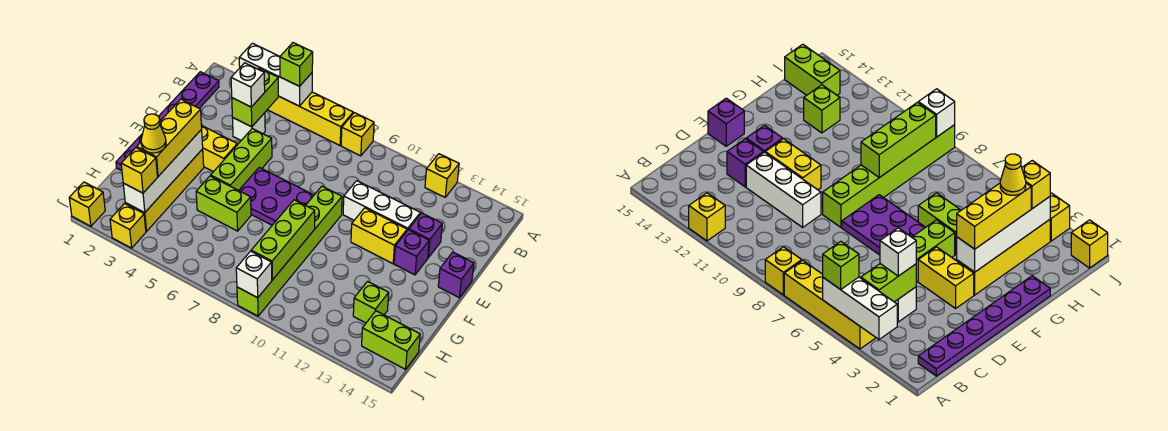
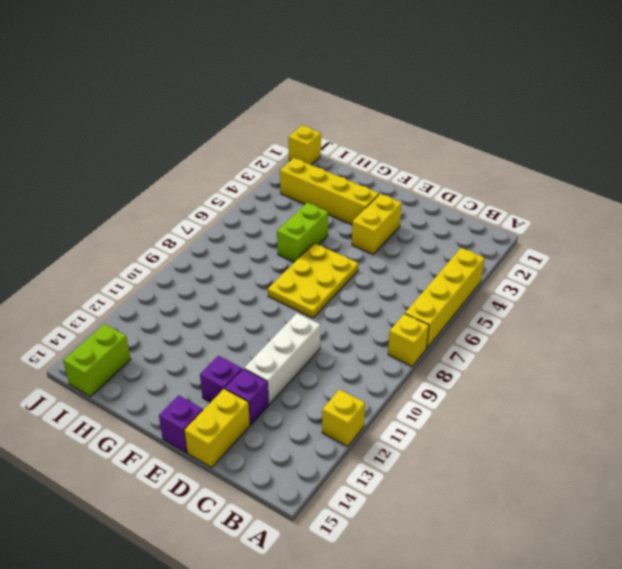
yellow 1x2 brick [184,389,250,468] -> yellow 1x2 brick moved to [351,208,407,264]
yellow 2x3 plate [268,243,359,318] -> purple 2x3 plate [239,167,314,225]
none -> purple 1x6 plate [116,72,219,171]
none -> white 1x1 brick [232,113,265,140]
none -> lime 1x3 brick [211,129,272,191]
none -> lime 1x6 brick [237,186,342,316]

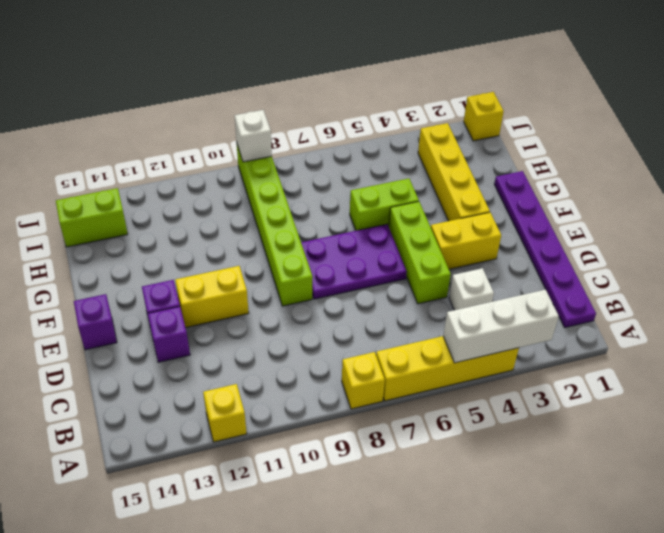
none -> white 1x3 brick [343,181,420,231]
none -> lime 1x1 brick [353,281,389,323]
none -> yellow 1x1 brick [110,204,146,248]
none -> lime 1x2 brick [232,68,278,127]

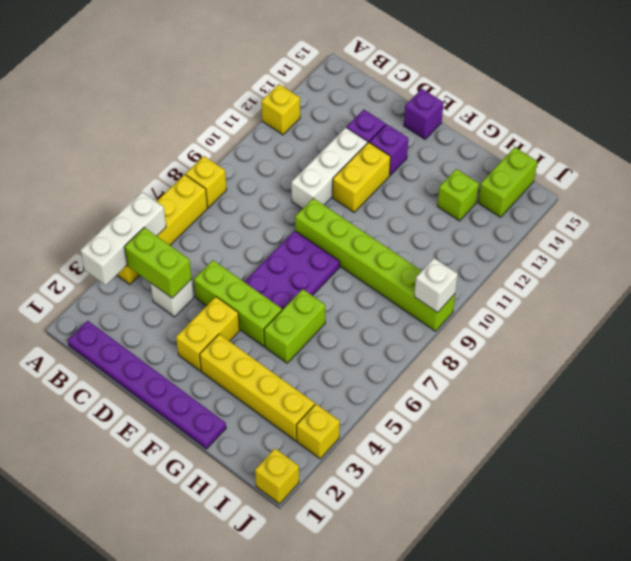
none -> white 1x4 brick [123,129,203,213]
none -> lime 1x3 brick [251,200,315,280]
none -> lime 1x1 brick [280,43,313,86]
none -> white 1x1 brick [231,63,265,107]

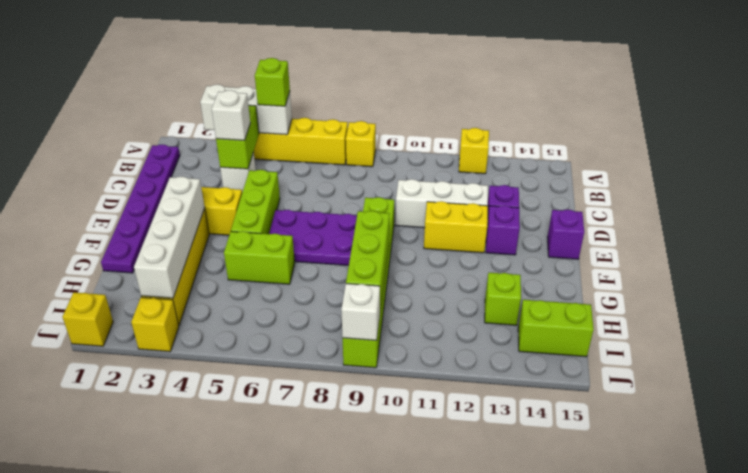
none -> yellow 1x3 brick [137,99,202,176]
none -> yellow 1x1 brick [121,148,157,193]
none -> yellow 1x1 cone [141,114,166,153]

